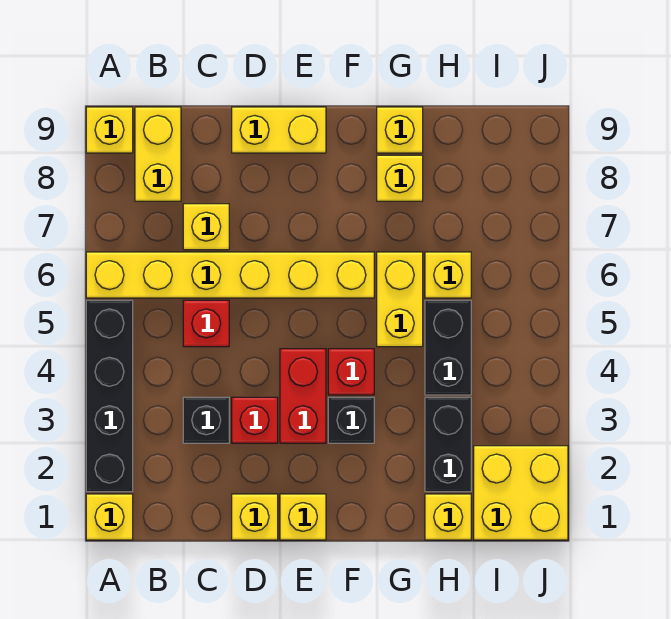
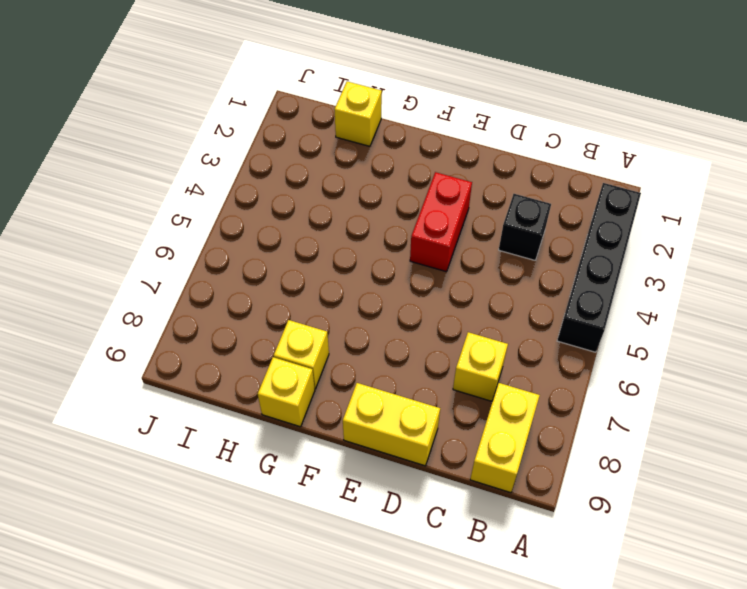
none -> yellow 1x1 brick [86,494,133,540]
none -> yellow 1x6 brick [86,252,374,298]
none -> yellow 1x1 brick [86,107,133,153]

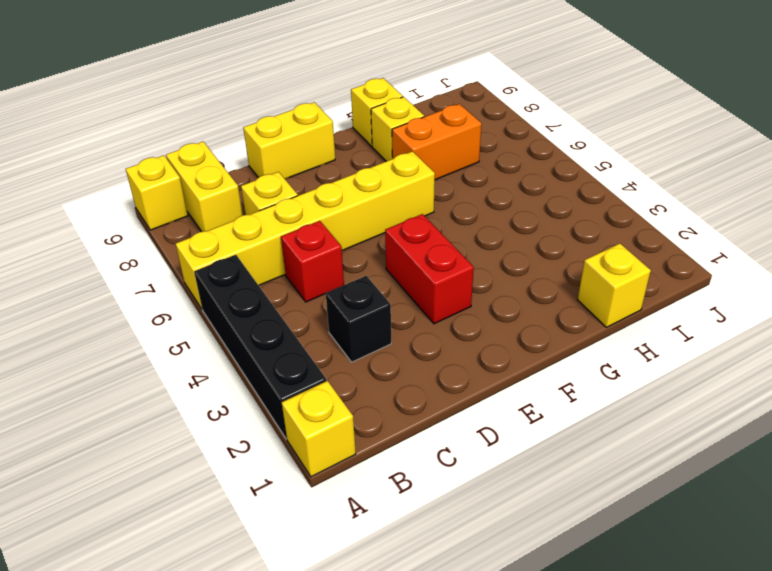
orange 1x2 brick [392,104,482,180] -> none
none -> yellow 1x1 brick [232,494,278,540]
none -> red 1x1 brick [232,397,278,443]
none -> yellow 1x1 brick [280,494,326,540]

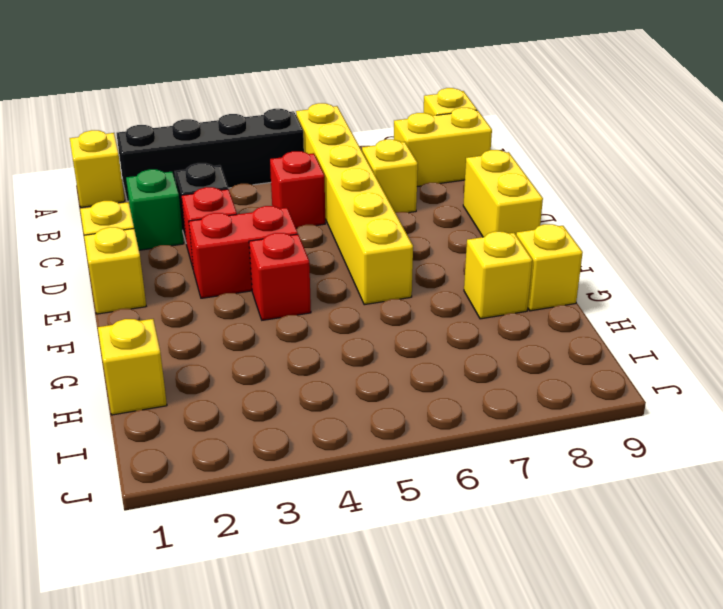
green 1x1 brick [126,169,184,250] -> none
none -> black 1x1 brick [328,397,374,443]
none -> yellow 1x2 brick [377,252,423,347]
none -> black 1x2 brick [425,397,471,492]

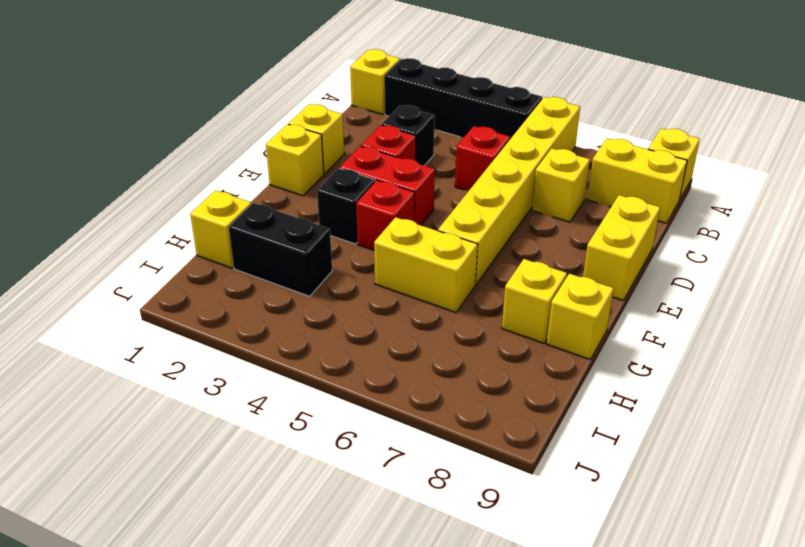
none -> black 1x2 brick [425,300,471,395]
none -> yellow 1x1 brick [425,252,471,298]
none -> yellow 2x2 brick [474,446,568,540]

